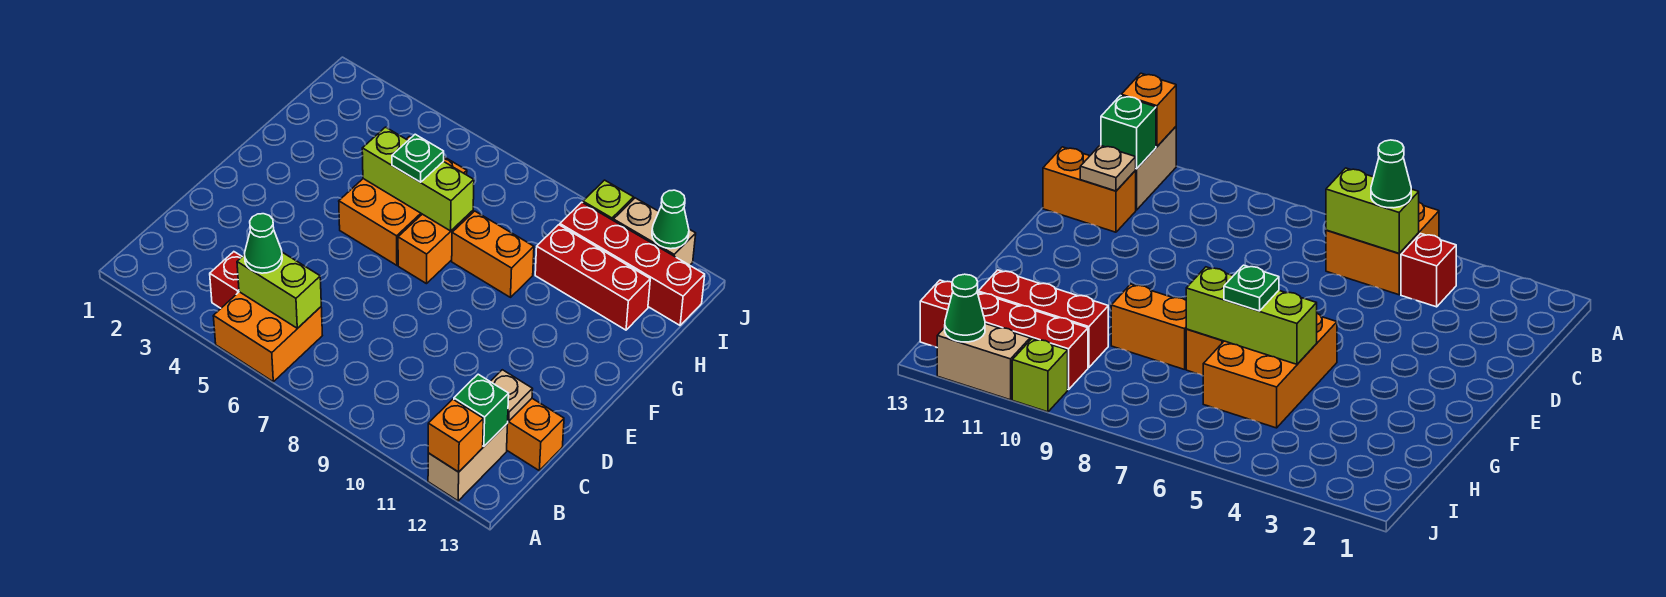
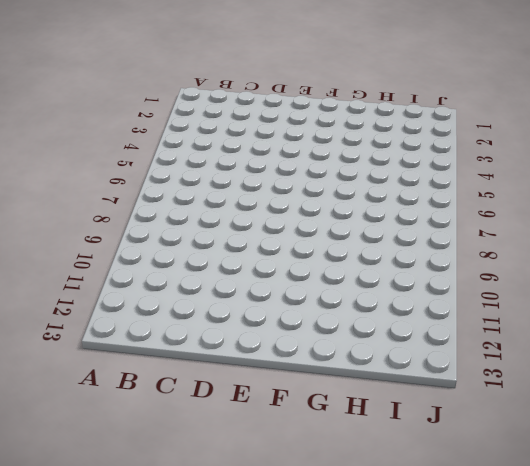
none -> orange 2x2 brick [213,292,322,382]
none -> tan 1x2 brick [428,423,508,501]
none -> red 1x1 brick [210,252,242,308]

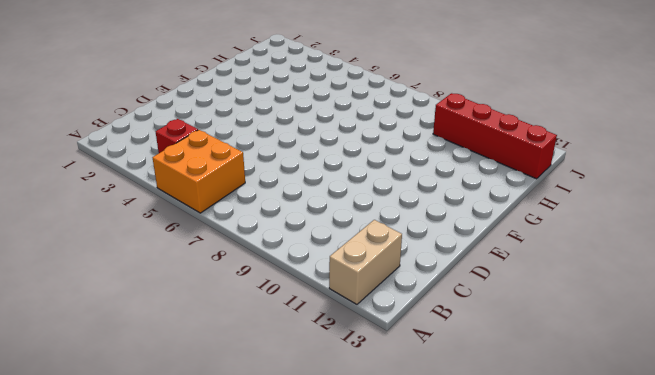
none -> orange 1x2 brick [507,399,564,471]
none -> orange 2x3 brick [339,136,467,265]
none -> orange 1x2 brick [398,211,473,284]

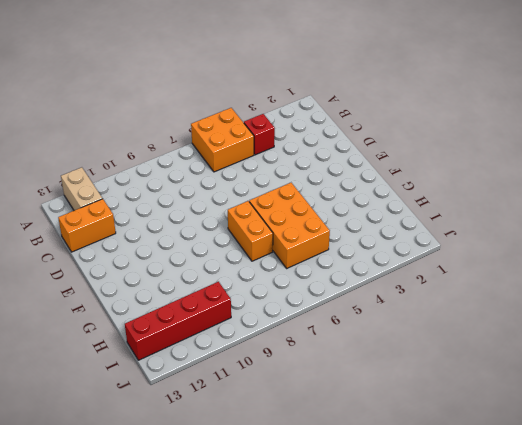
none -> orange 1x2 brick [452,211,534,297]
none -> red 1x3 brick [535,225,650,330]
none -> lime 1x1 brick [583,180,634,220]

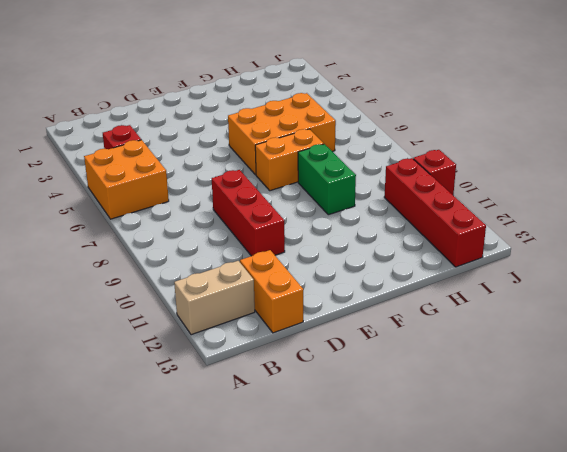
red 1x3 brick [212,170,285,256] -> red 1x3 brick moved to [535,225,650,330]
green 1x2 brick [298,144,356,215] -> orange 1x2 brick [452,211,534,297]
red 1x1 brick [413,150,456,195] -> lime 1x1 brick [583,180,634,220]
none -> tan 1x2 brick [613,198,696,265]
none -> orange 1x1 brick [428,399,483,472]
none -> lime 1x2 brick [237,252,321,328]

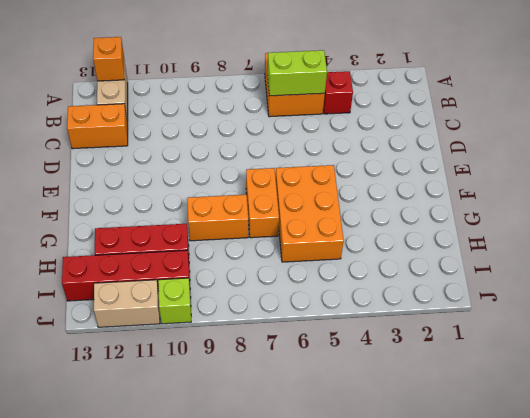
none -> green 1x1 brick [454,374,509,446]
none -> tan 1x1 plate [490,370,533,421]
none -> lime 1x3 brick [362,127,474,231]

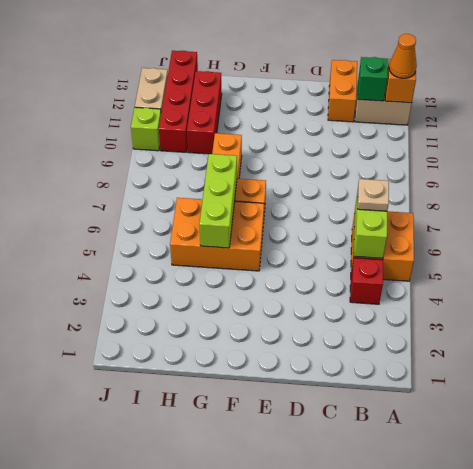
orange 1x1 cone [389,34,417,78] -> none
tan 1x1 plate [358,179,389,211] -> tan 1x1 plate moved to [490,370,533,421]
none -> green 1x1 cone [652,190,689,249]
none -> green 1x1 cone [245,214,282,273]
none -> green 1x1 plate [392,134,444,182]

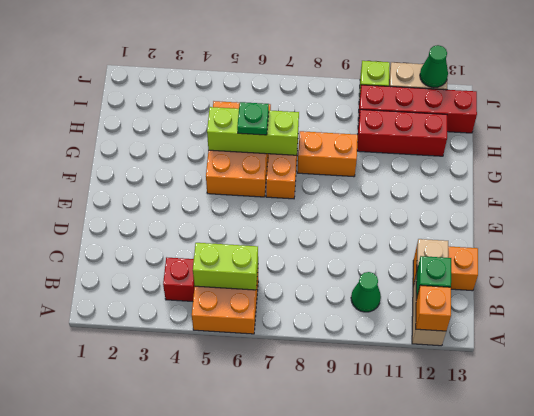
green 1x1 cone [351,272,381,312] -> green 1x1 cone moved to [245,214,282,273]

